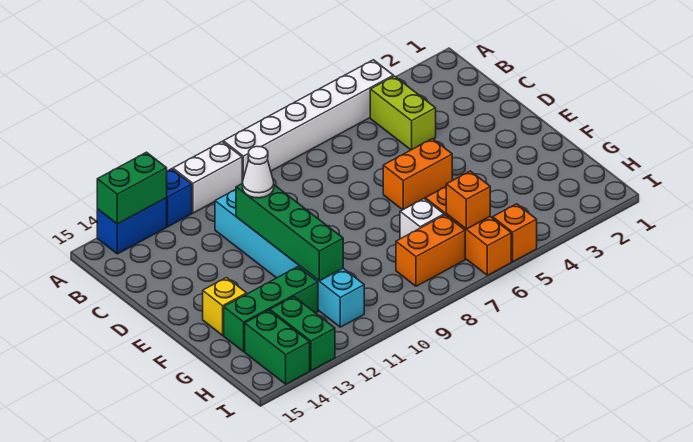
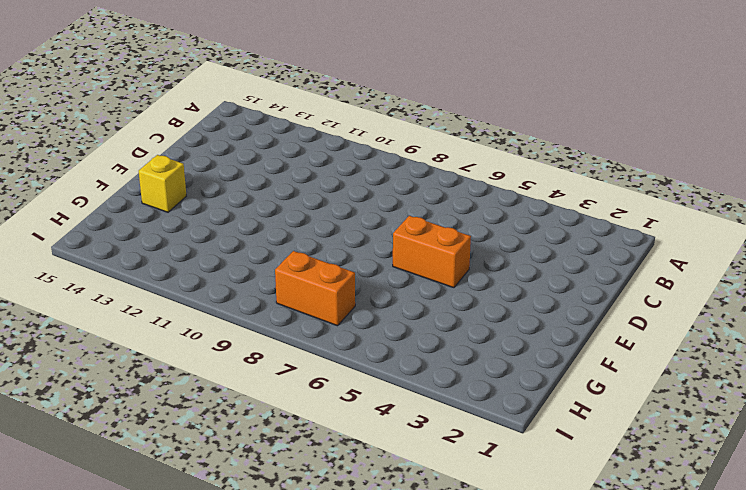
none -> white 1x6 brick [223,60,393,183]
none -> white 1x2 brick [173,142,242,213]
none -> blue 1x1 brick [167,169,192,227]

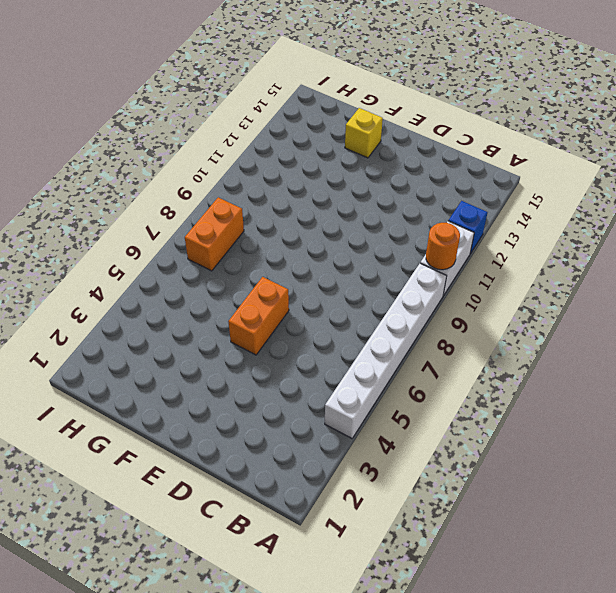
orange 1x1 round brick [426,223,460,270] -> none
none -> blue 1x2 brick [97,198,167,254]
none -> lime 1x2 brick [370,76,436,150]
none -> cyan 1x6 brick [215,190,364,327]

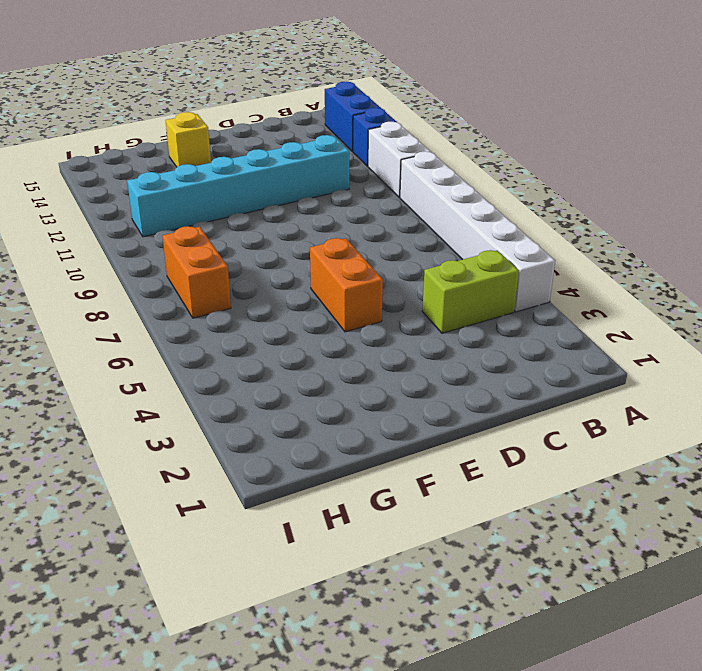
none -> orange 1x3 brick [425,187,511,275]
none -> white 1x1 brick [400,199,444,239]
none -> green 1x3 brick [224,267,318,352]

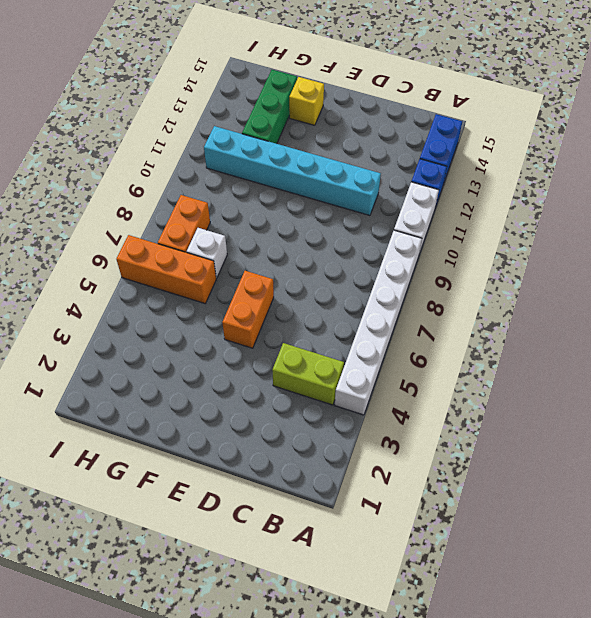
none -> green 1x2 brick [270,297,335,371]
none -> green 1x2 brick [245,310,310,384]
none -> orange 1x1 brick [493,204,537,262]

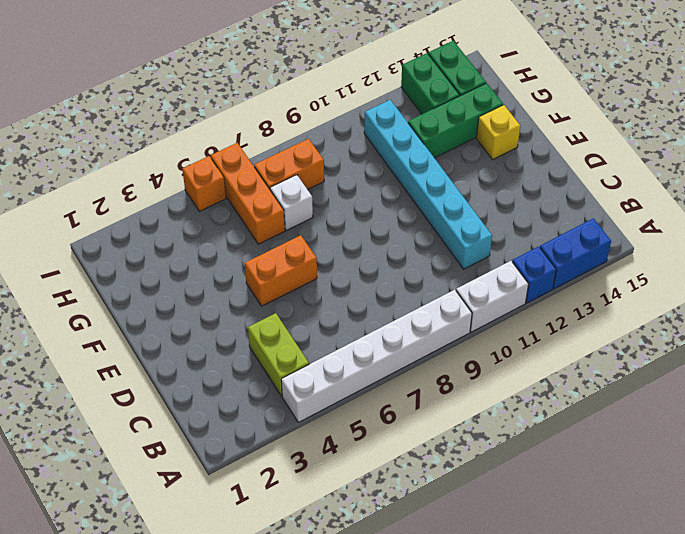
none -> green 1x2 brick [97,152,167,224]
none -> green 1x4 brick [236,183,343,281]
none -> orange 1x1 brick [446,171,490,229]

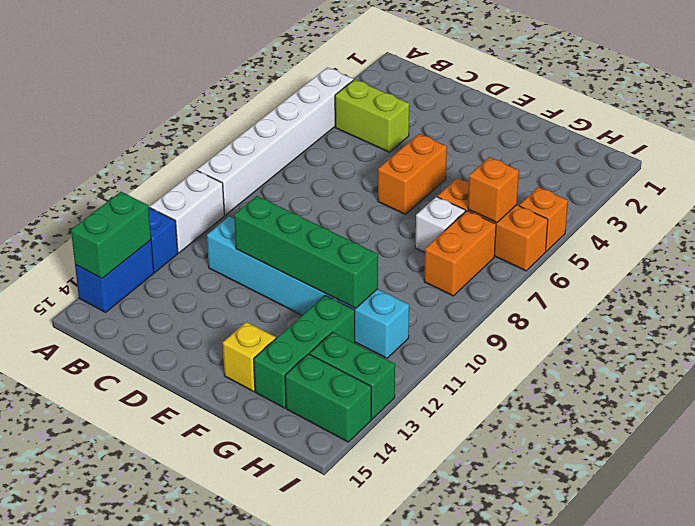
none -> white 1x1 cone [243,146,274,198]

